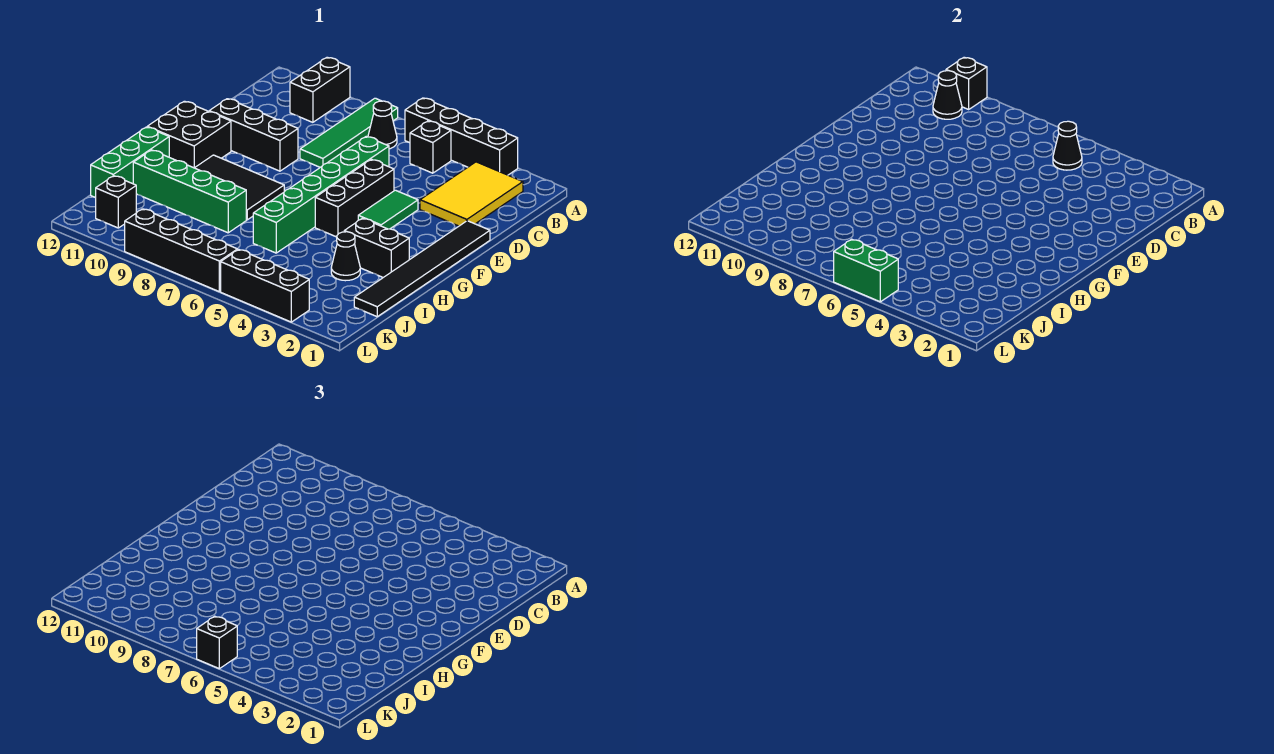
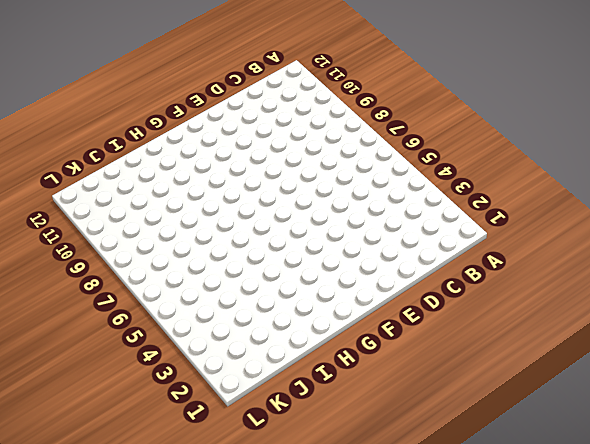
none -> black 1x4 brick [405,98,518,175]
none -> green 1x4 tile [300,98,398,167]
none -> black 1x2 brick [290,57,350,122]

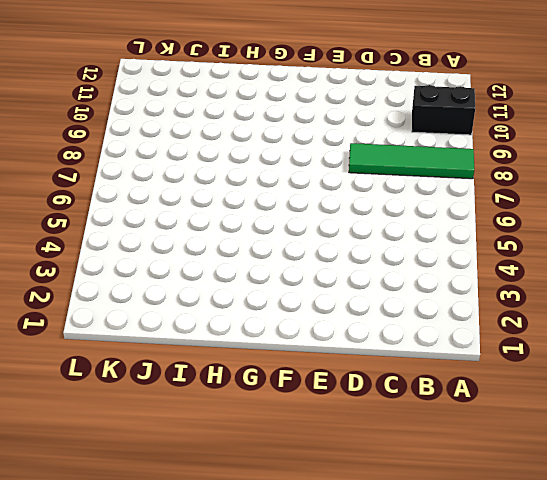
none -> black 1x4 brick [405,98,518,175]
none -> yellow 2x3 tile [420,162,523,226]
none -> black 1x1 brick [410,121,451,173]

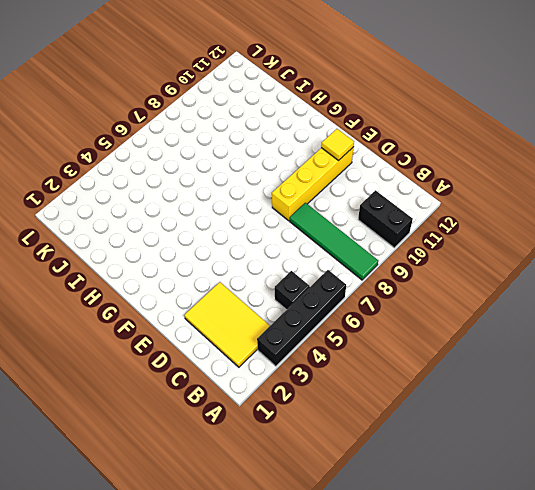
yellow 1x4 brick [272,147,354,221] -> black 1x3 brick [209,99,298,171]
yellow 1x1 tile [321,129,354,161] -> none
none -> black 1x1 cone [368,101,397,149]
none -> green 1x6 brick [253,137,389,253]
none -> black 1x6 tile [354,221,490,317]

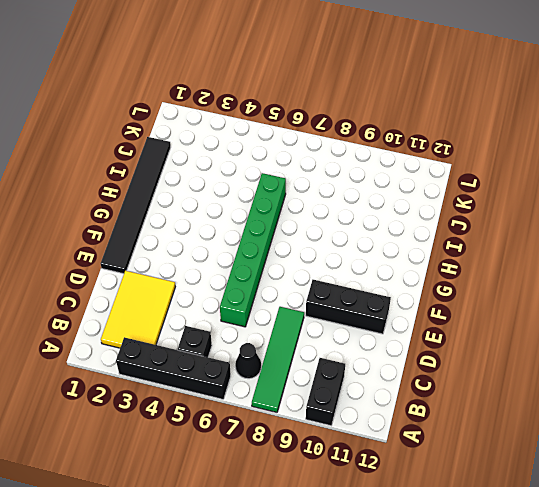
none -> green 1x2 tile [358,190,418,229]
none -> black 1x3 brick [315,159,394,237]
none -> black 2x2 brick [147,101,231,168]

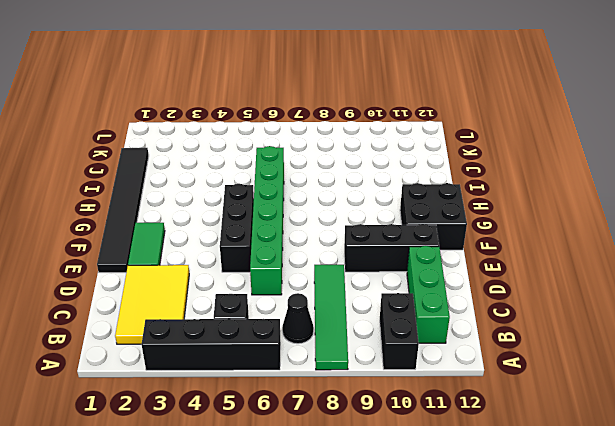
green 1x3 brick [407,246,450,343] -> green 1x3 brick moved to [91,127,169,198]
green 1x2 tile [128,223,165,265] -> green 1x2 tile moved to [358,190,418,229]
none -> black 2x3 tile [195,155,284,220]
none -> black 1x2 brick [344,218,409,277]
none -> black 1x1 cone [331,232,360,281]

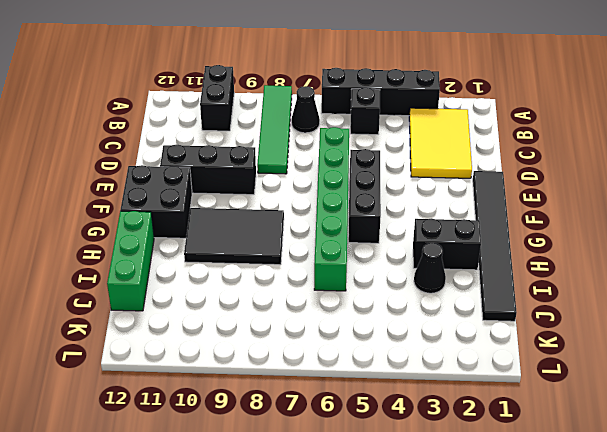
none -> green 1x2 tile [358,190,418,229]
none -> green 1x4 brick [133,150,246,233]
none -> black 1x1 brick [96,176,136,228]

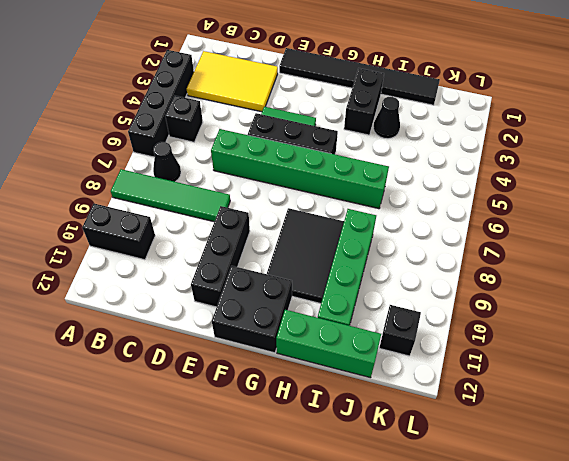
none -> black 1x3 brick [221,250,309,322]
none -> black 1x4 brick [125,209,237,292]
none -> black 1x1 brick [946,57,987,109]

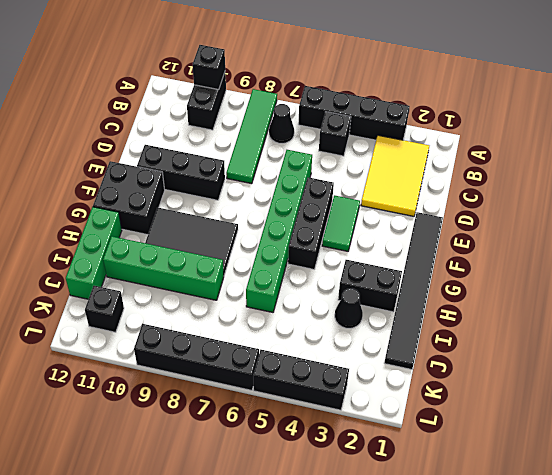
none -> black 1x1 cone [1053,121,1082,170]
none -> black 1x1 cone [933,71,962,119]
none -> green 1x2 brick [834,239,898,302]

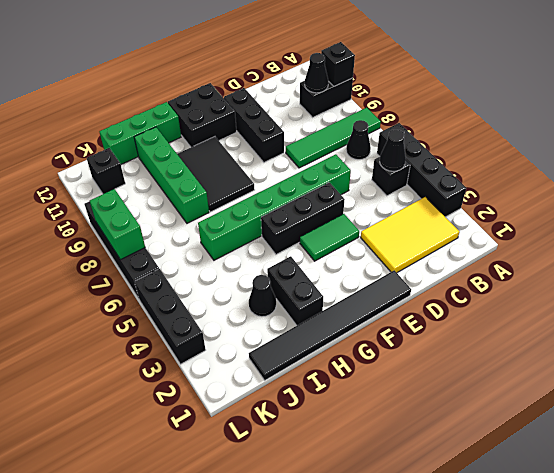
green 1x2 brick [90,189,145,260] -> green 1x2 brick moved to [834,239,898,302]
none -> black 1x1 brick [197,616,237,669]

